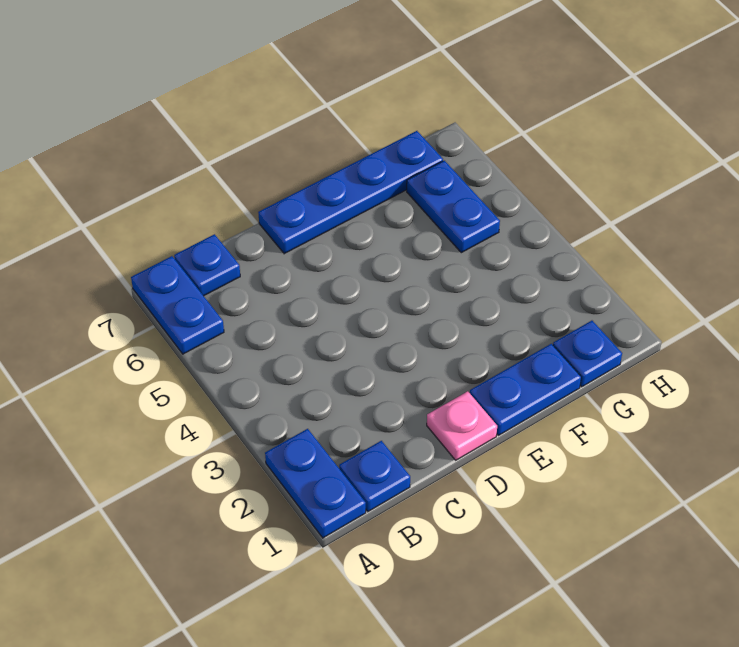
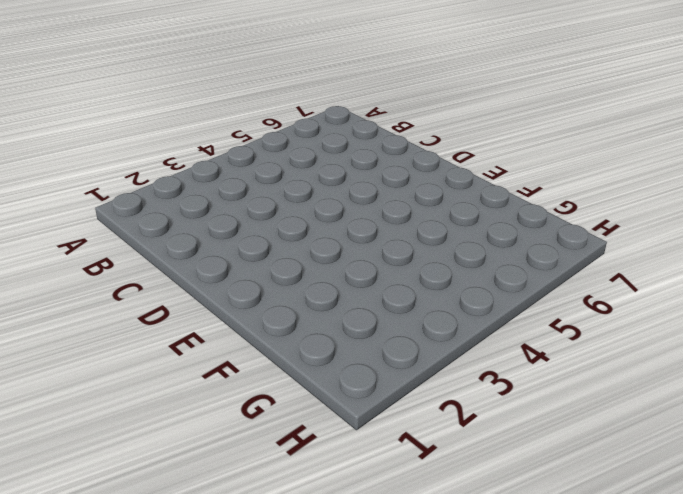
none -> blue 1x2 plate [265,429,366,538]
none -> blue 1x2 plate [131,256,224,354]

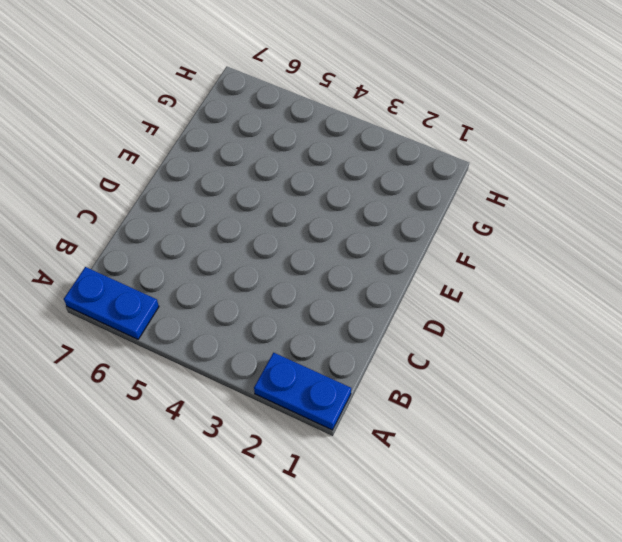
none -> blue 1x1 plate [339,441,410,512]
none -> blue 1x1 plate [174,234,240,296]

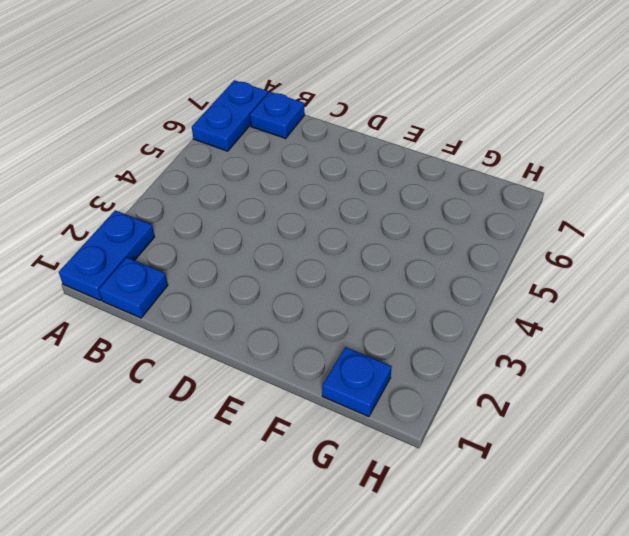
none -> pink 1x1 plate [427,391,497,460]
none -> blue 1x4 plate [258,131,443,254]

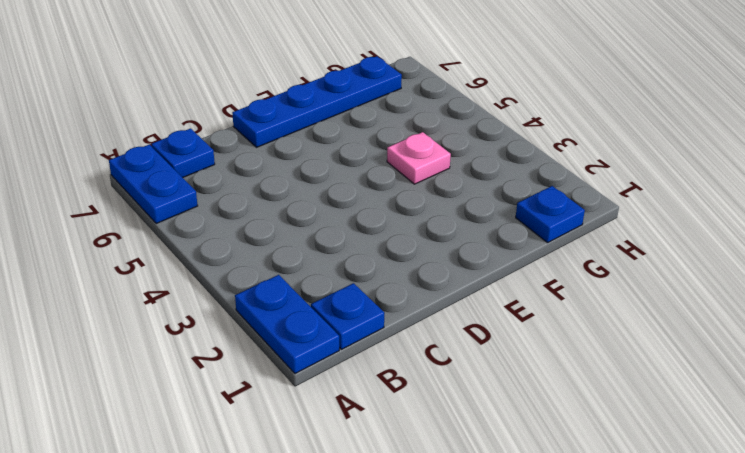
pink 1x1 plate [387,132,451,184] -> pink 1x1 plate moved to [427,391,497,460]
none -> blue 1x2 plate [470,344,581,435]
none -> blue 1x2 plate [407,161,500,253]

